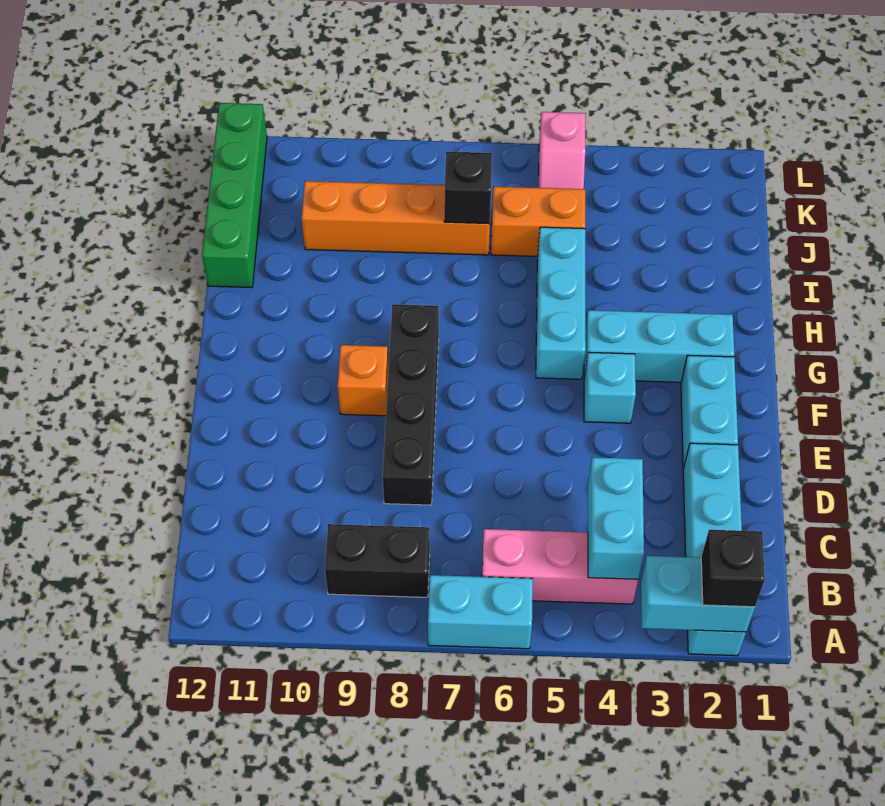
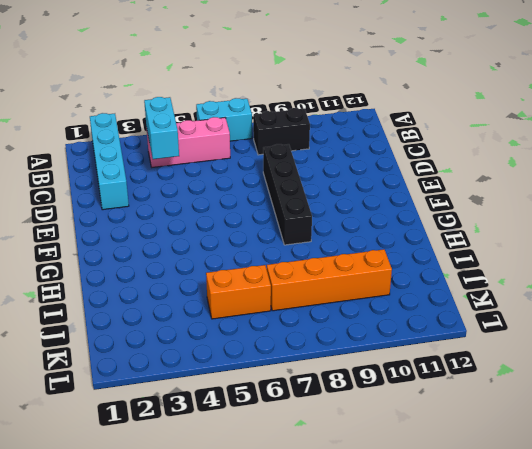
none -> cyan 1x2 brick [681,355,738,468]
none -> cyan 1x1 brick [584,352,636,423]
none -> orange 1x1 brick [338,345,389,416]

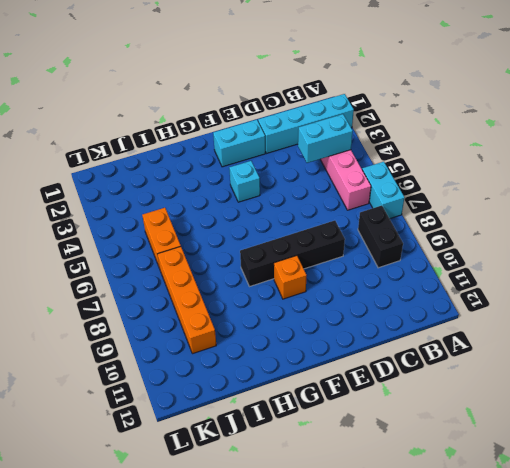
none -> cyan 1x3 brick [584,310,734,382]
none -> cyan 1x3 brick [536,227,586,379]
none -> green 1x4 brick [202,103,267,288]

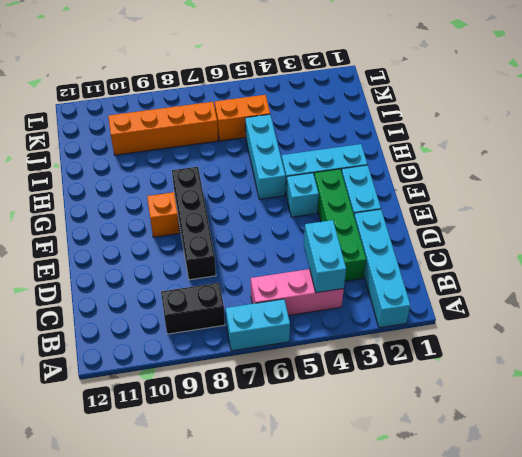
green 1x4 brick [314,169,366,281] -> green 1x4 brick moved to [202,103,267,288]
none -> pink 1x2 slope [539,112,585,189]
none -> cyan 1x2 brick [641,556,755,632]
none -> black 1x1 brick [444,152,492,224]

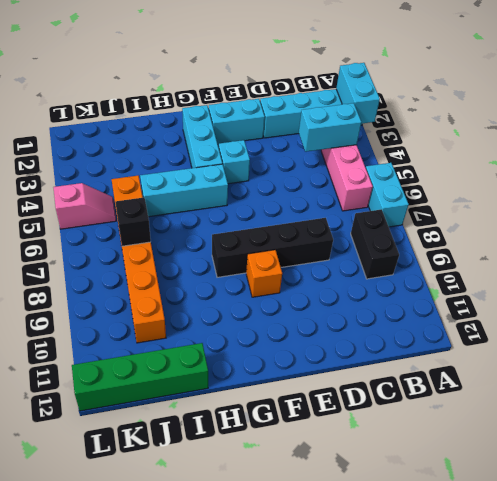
none -> black 1x1 brick [701,530,765,607]

